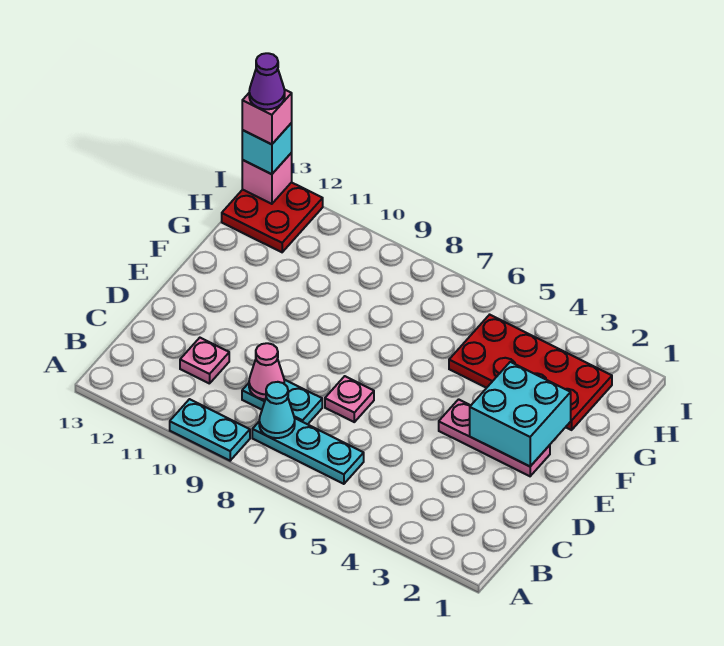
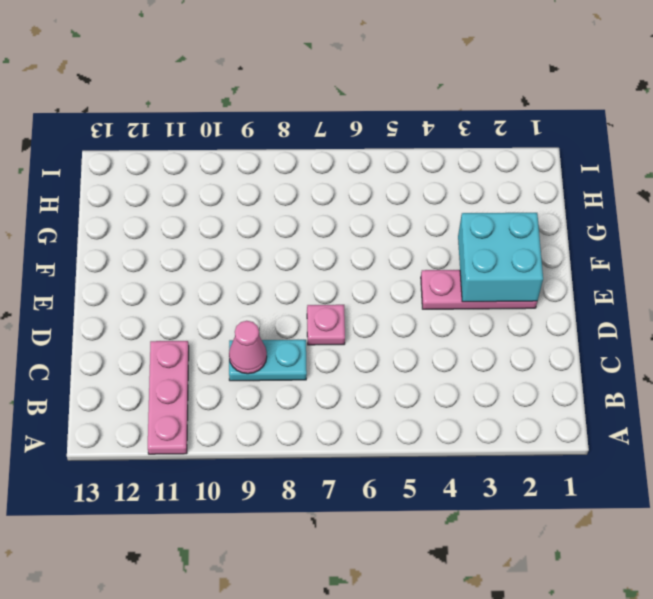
pink 1x3 plate [148,341,189,454] -> pink 1x1 plate [180,338,229,384]
none -> cyan 1x2 plate [170,399,250,461]
none -> cyan 1x3 plate [252,418,364,484]
none -> red 2x4 plate [449,315,612,430]

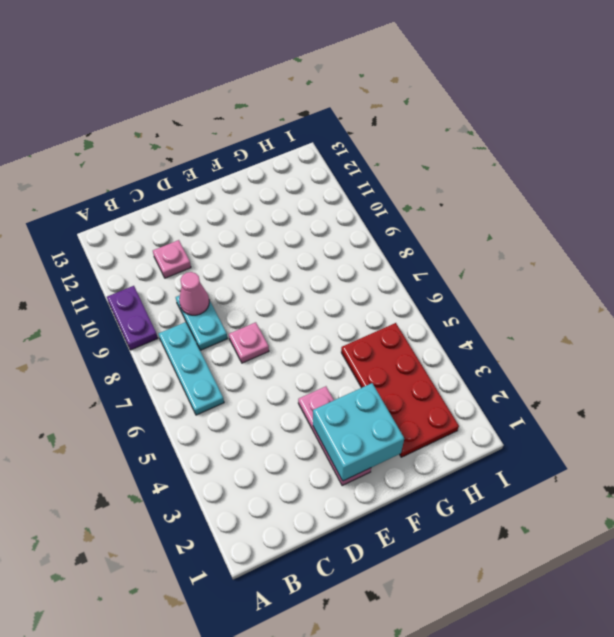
purple 1x2 plate [107,286,158,350] -> cyan 1x2 plate [170,399,250,461]
none -> red 2x2 plate [222,182,323,252]
none -> cyan 1x1 cone [259,382,295,438]
none -> pink 1x1 brick [242,153,292,204]

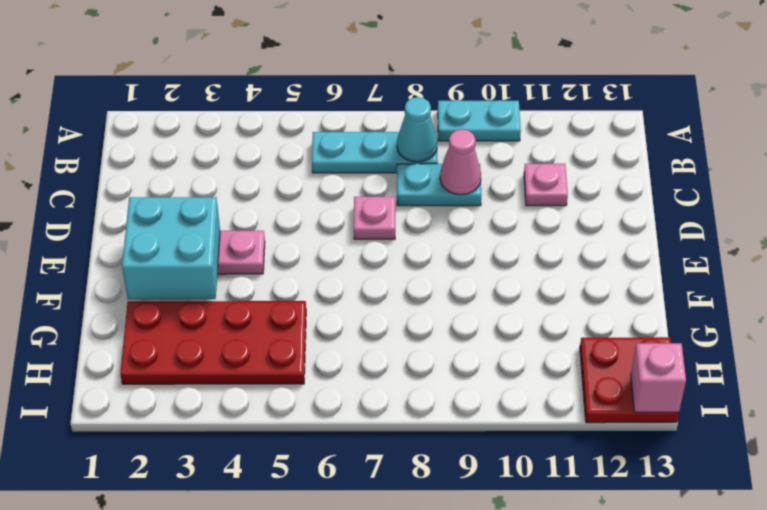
none -> cyan 1x1 brick [242,123,292,174]
none -> pink 1x1 brick [242,89,292,144]
none -> purple 1x1 cone [249,53,285,109]

